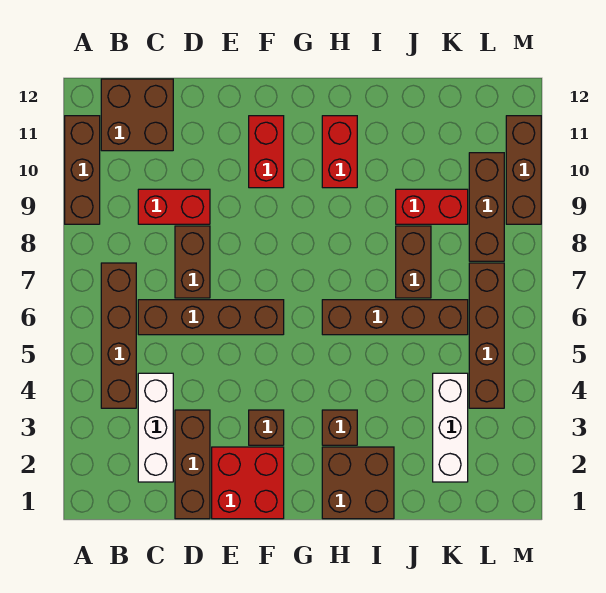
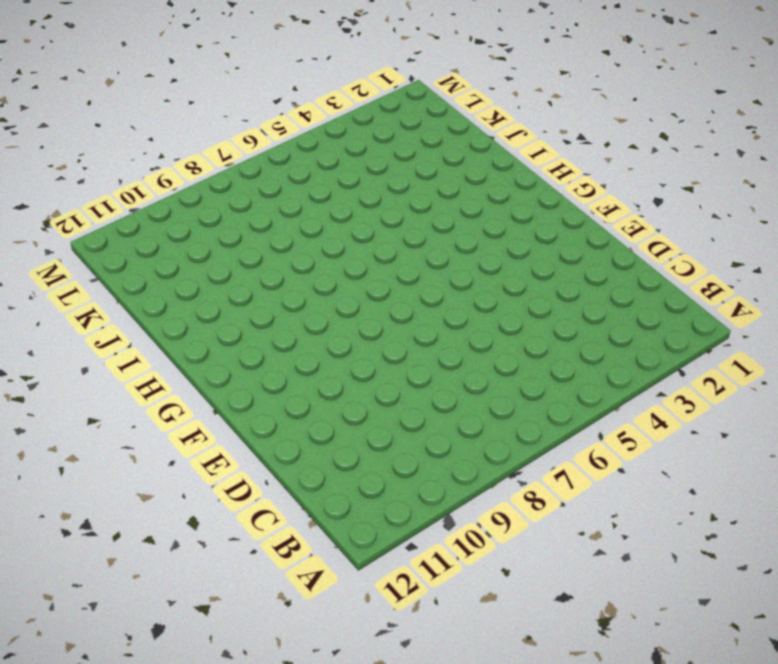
none -> brown 1x3 brick [65,116,100,224]
none -> brown 1x4 brick [101,263,136,408]
none -> brown 2x2 brick [101,79,173,151]

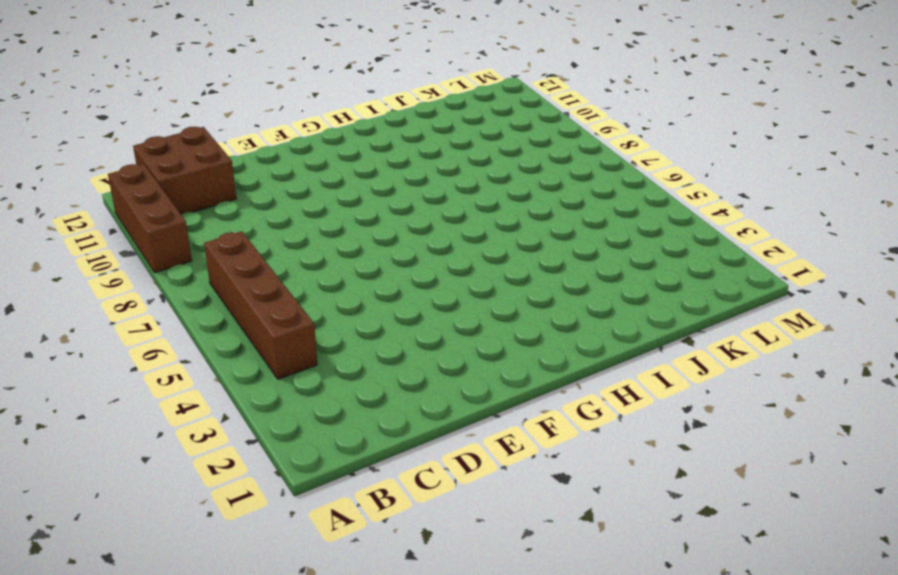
none -> white 1x3 brick [138,373,173,482]
none -> brown 1x4 brick [138,300,284,335]
none -> red 1x2 brick [138,189,210,224]

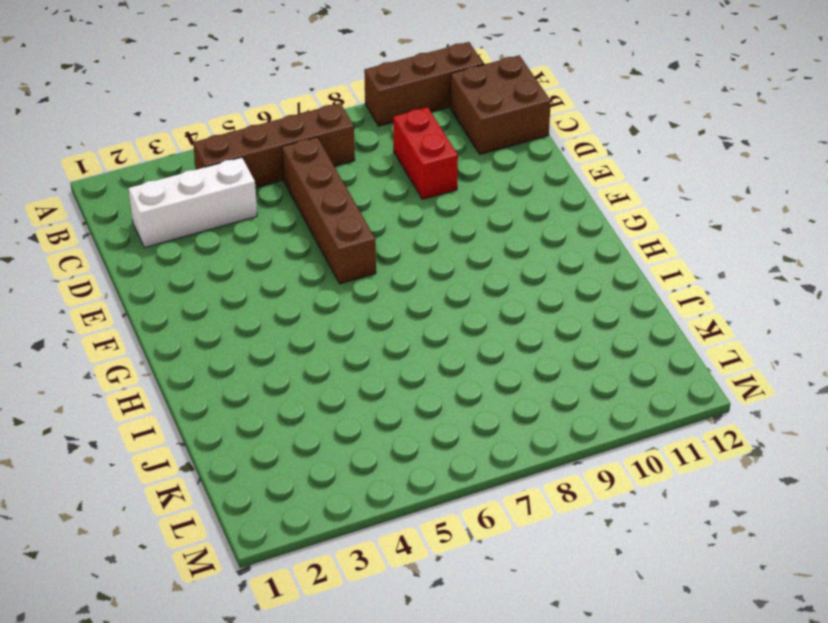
none -> brown 1x3 brick [175,410,210,519]
none -> brown 1x2 brick [175,226,210,298]
none -> red 2x2 brick [212,447,284,519]

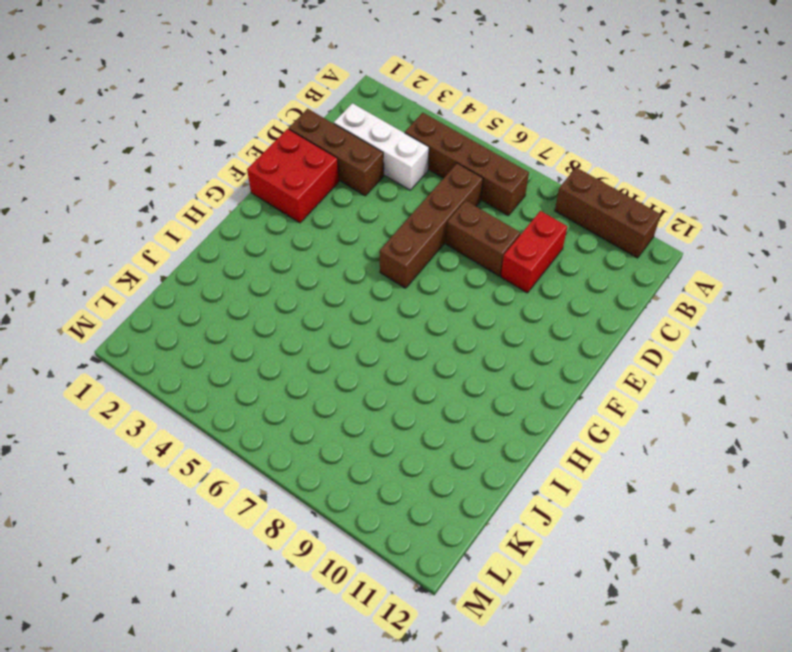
none -> brown 2x2 brick [101,79,173,151]
none -> brown 1x1 brick [249,410,284,445]
none -> red 1x2 brick [249,116,284,188]

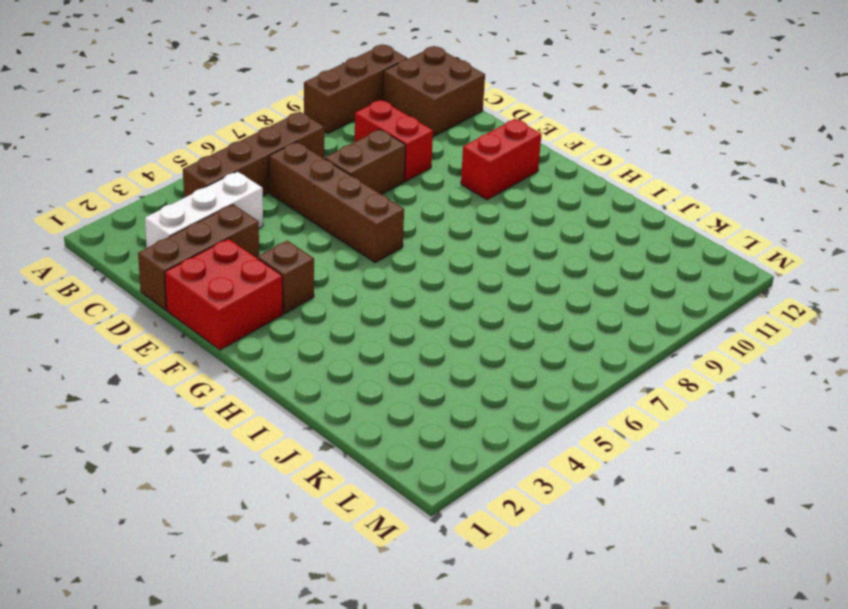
none -> brown 2x2 brick [322,447,394,519]
none -> brown 1x1 brick [322,410,357,445]
none -> brown 1x4 brick [322,300,468,335]

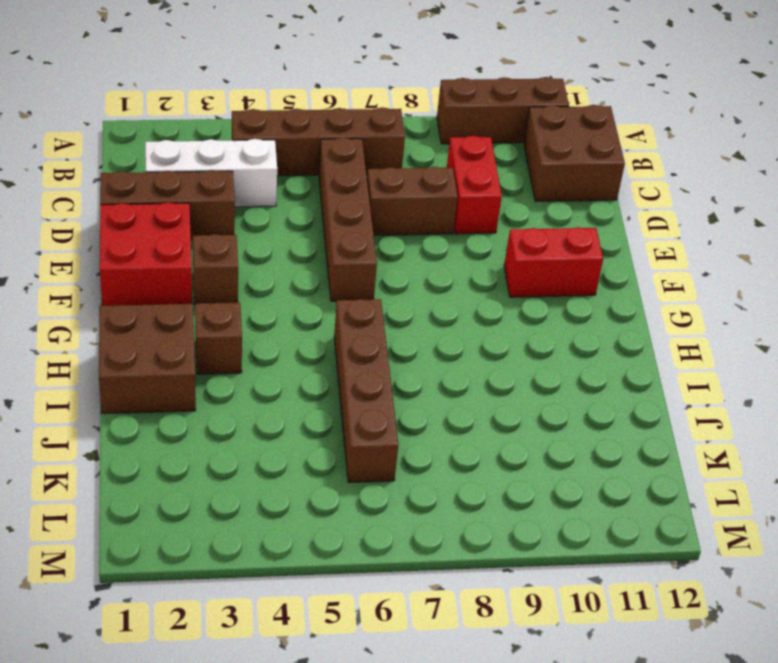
none -> red 1x2 brick [322,116,357,188]
none -> brown 1x2 brick [396,226,431,298]
none -> red 1x2 brick [396,189,468,224]

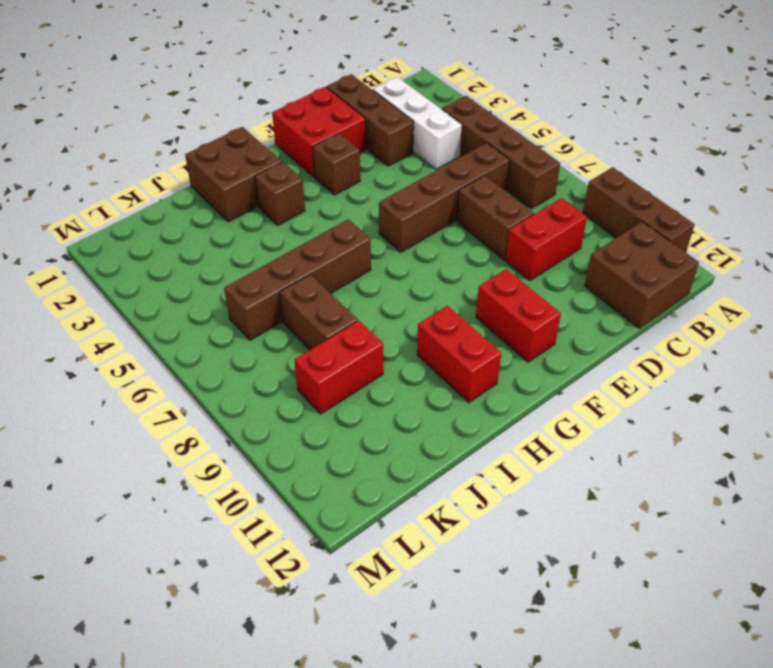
none -> white 1x3 brick [433,373,468,482]
none -> brown 1x4 brick [469,263,504,408]
none -> brown 1x3 brick [469,153,504,261]

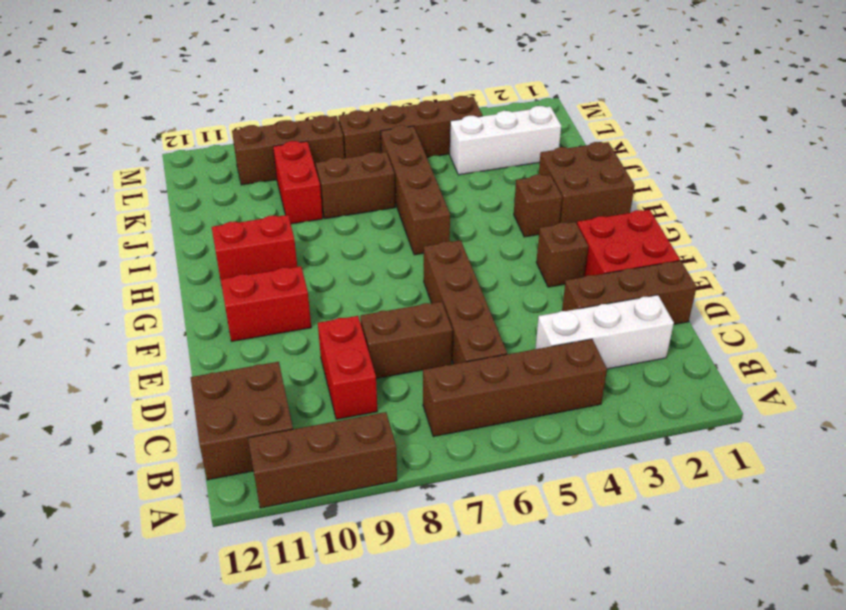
none -> brown 1x3 brick [506,116,541,224]

